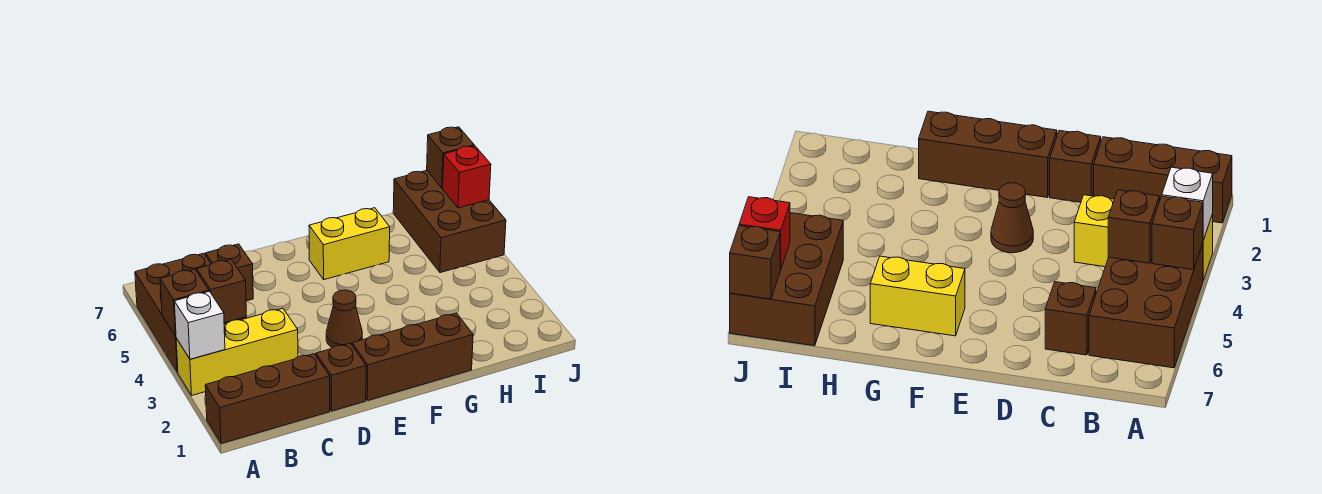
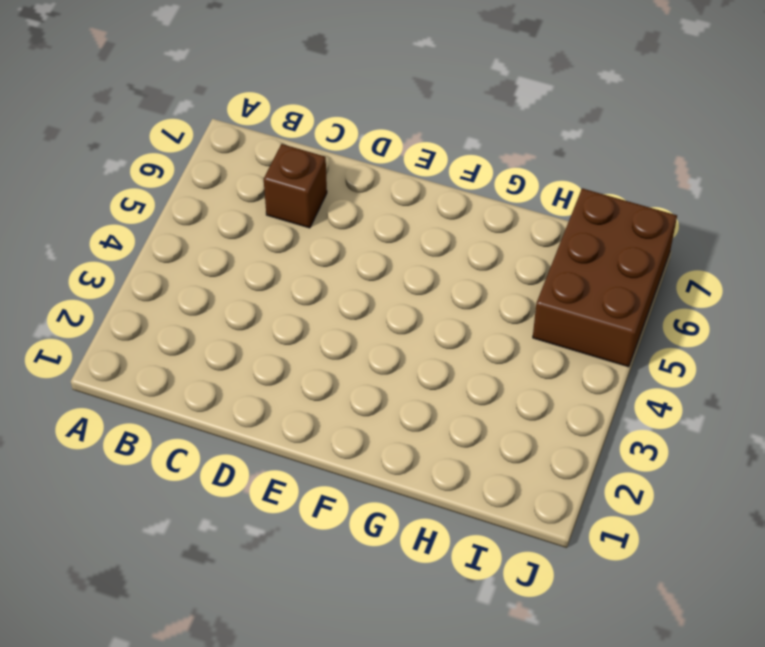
none -> brown 1x3 brick [205,354,330,444]
none -> yellow 1x3 brick [176,308,298,395]
none -> brown 2x3 brick [135,253,247,372]

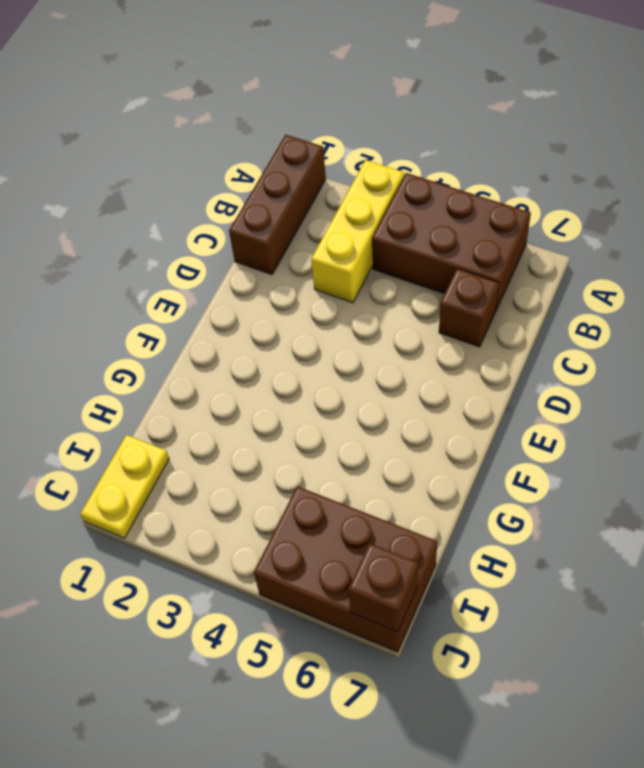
yellow 1x2 plate [80,435,169,538] -> none
none -> brown 1x1 brick [316,343,366,411]
none -> brown 1x3 brick [352,313,473,401]
none -> brown 1x1 cone [326,290,362,348]

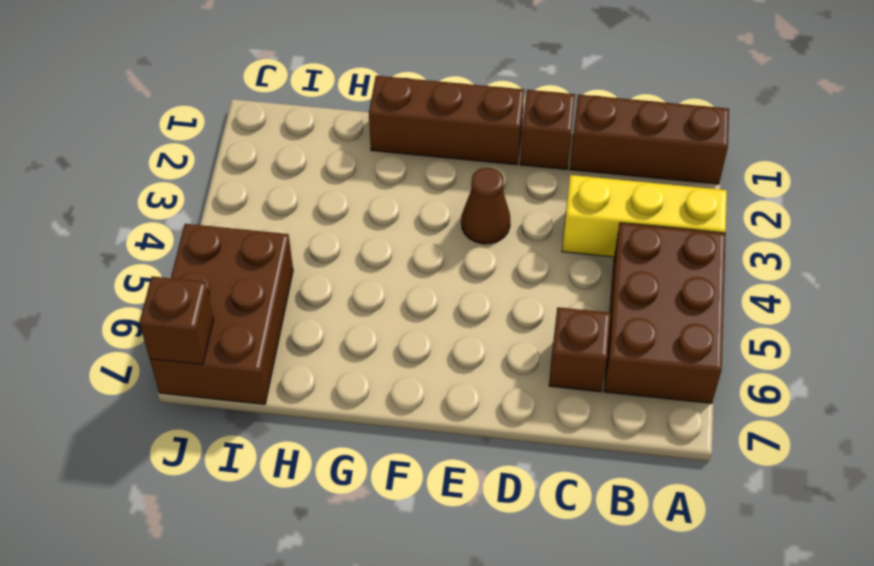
none -> yellow 1x2 brick [309,208,390,280]
none -> white 1x1 brick [174,291,225,359]
none -> brown 1x1 brick [160,269,209,336]

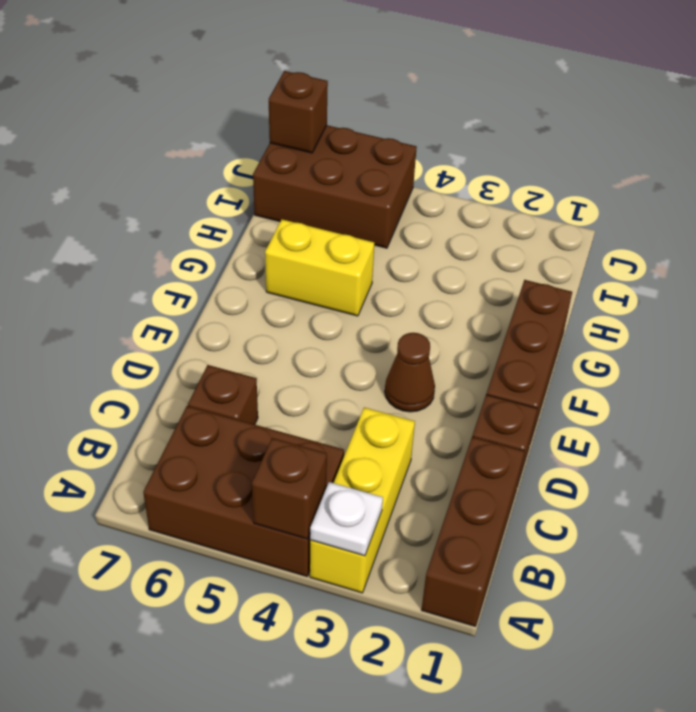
white 1x1 plate [310,482,383,556] -> white 1x1 brick [174,291,225,359]
yellow 1x2 brick [265,219,374,316] -> yellow 1x2 brick turned to [309,208,390,280]
none -> brown 1x1 brick [197,260,246,323]
none -> red 1x1 brick [443,146,491,208]

